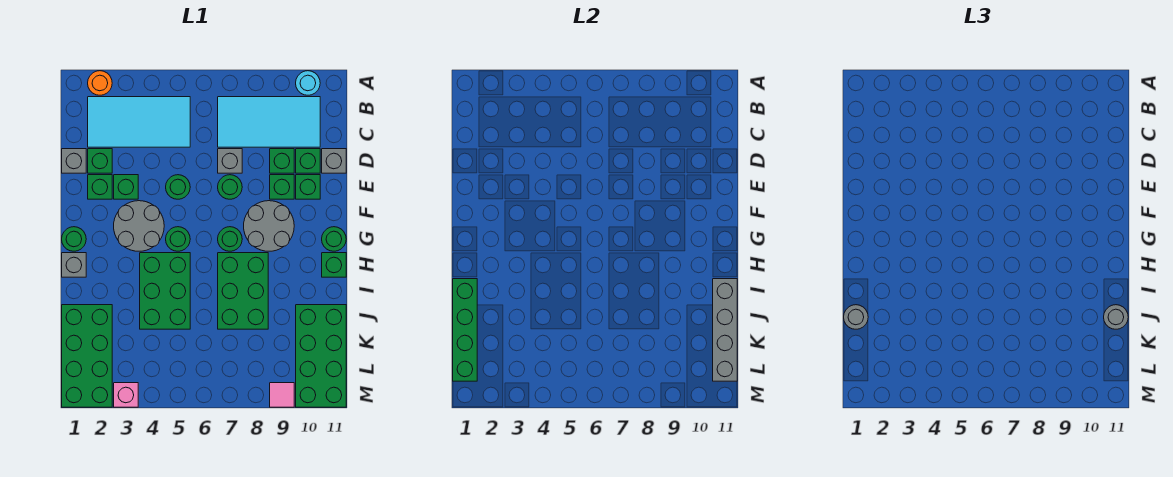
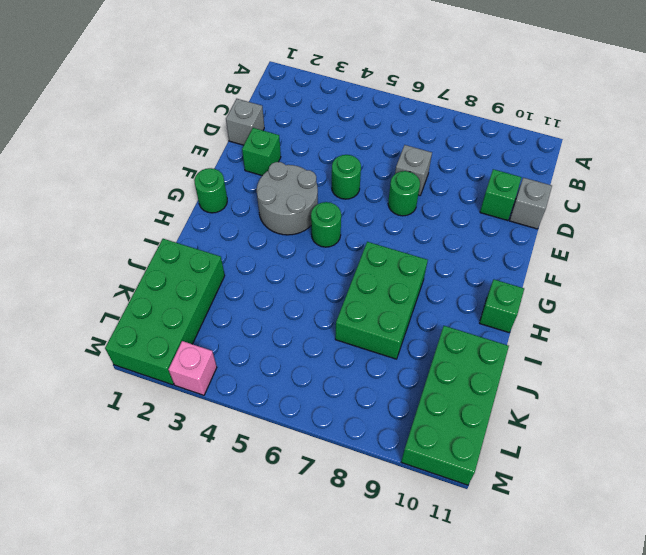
none -> orange 1x1 round brick [88,71,112,95]
none -> cyan 1x1 round brick [296,71,320,95]
none -> cyan 2x4 tile [88,97,190,147]
none -> cyan 2x4 tile [218,97,320,147]

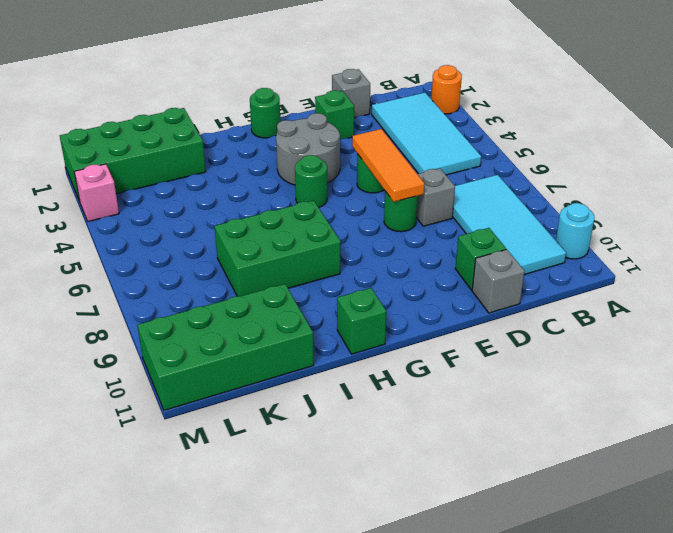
orange 1x3 tile [352,129,424,202] -> none
none -> green 1x1 brick [88,149,112,173]
none -> green 1x1 brick [270,149,294,173]
none -> green 1x1 brick [114,175,138,199]
none -> green 1x1 brick [270,175,294,199]

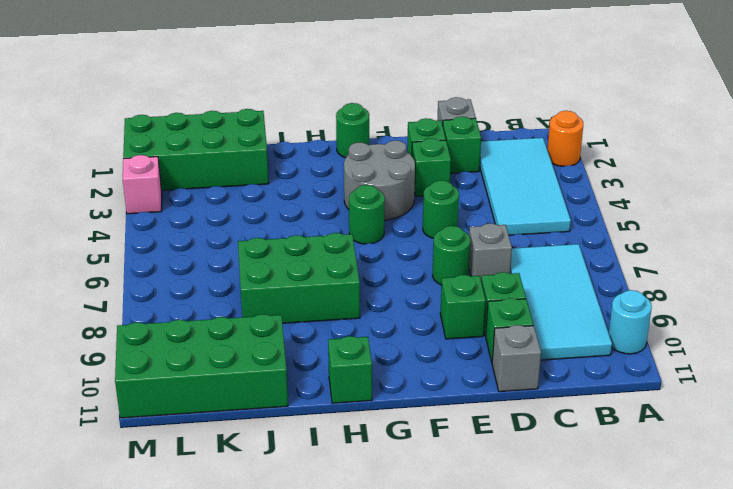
none -> green 1x1 brick [296,175,320,199]
none -> grey 2x2 round brick [244,201,294,251]
none -> green 1x1 round brick [218,227,242,251]
none -> green 1x1 round brick [322,227,346,251]

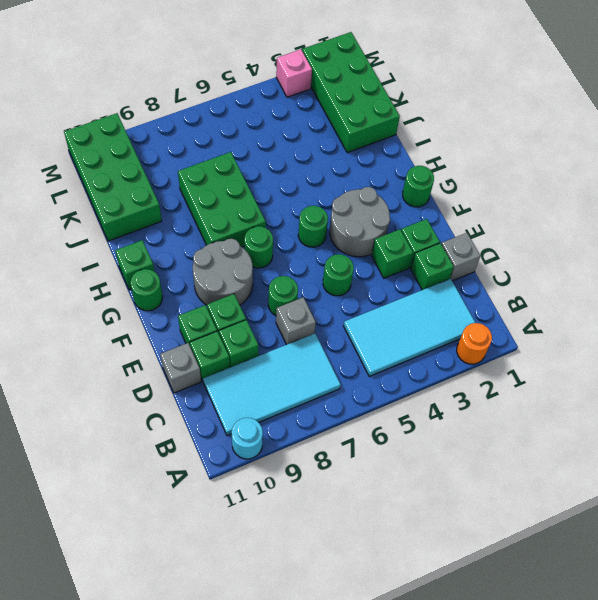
none -> grey 1x1 brick [62,253,86,277]
none -> green 2x3 brick [140,253,190,329]
none -> pink 1x1 tile [270,383,294,407]
none -> green 1x4 brick [453,279,477,381]

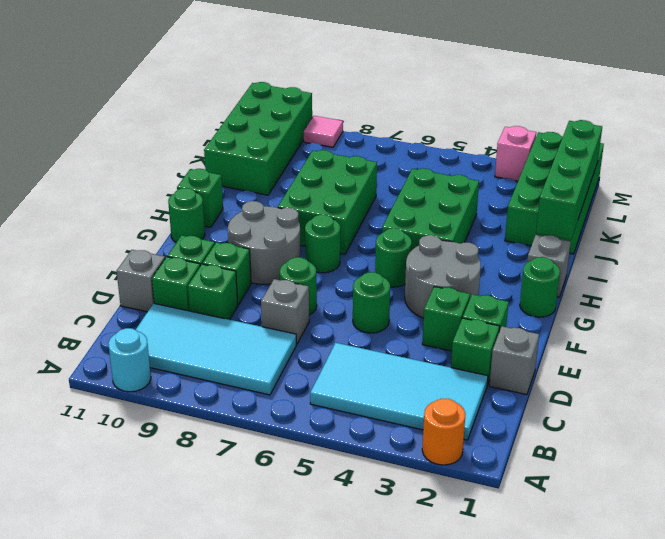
none -> grey 1x4 brick [713,279,737,381]
none -> grey 1x1 round brick [844,305,868,329]
none -> grey 1x1 round brick [1104,305,1128,329]

